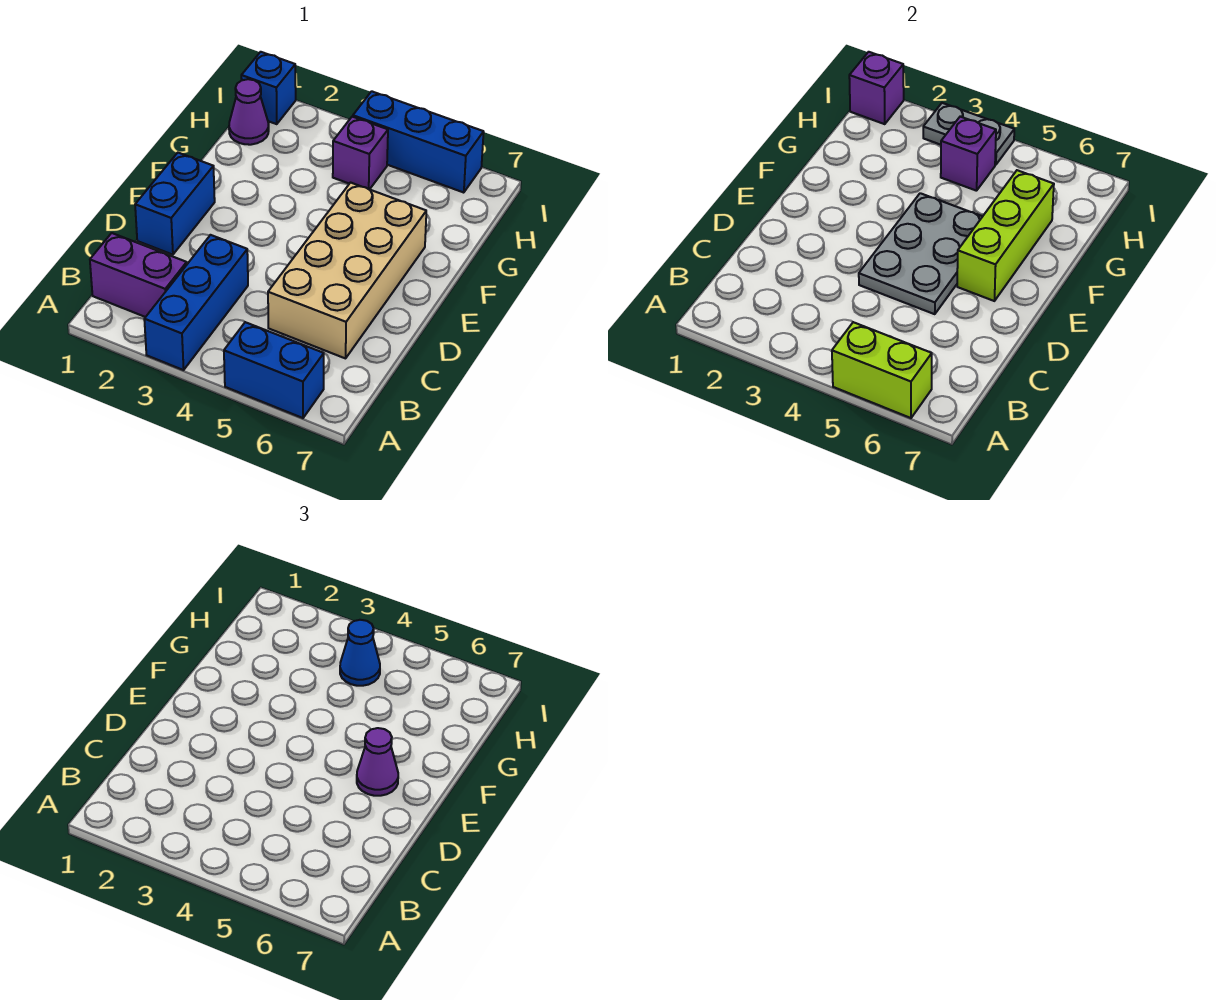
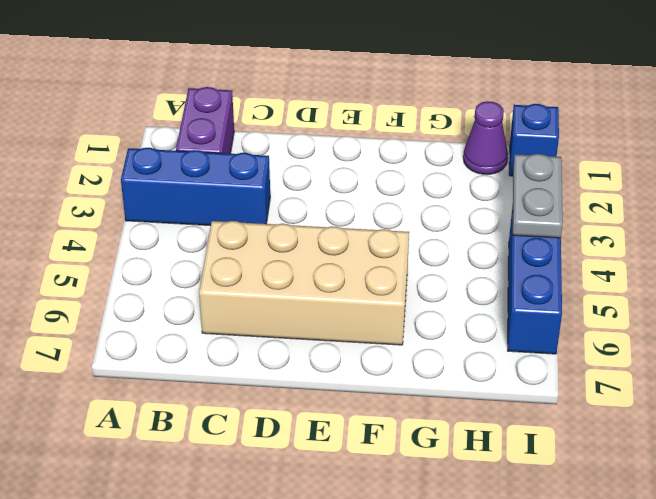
none -> blue 1x2 brick [224,322,324,418]
none -> blue 1x2 brick [135,153,215,255]
none -> purple 1x1 brick [333,117,388,189]

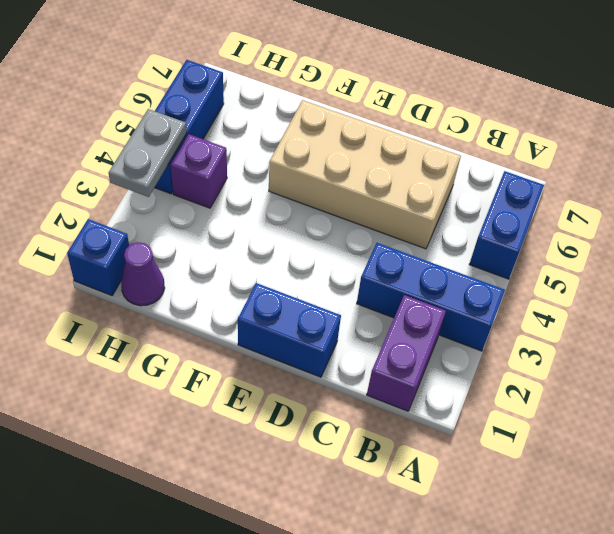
none -> lime 1x2 brick [832,322,932,418]
none -> grey 2x3 plate [859,193,983,314]
none -> lime 1x3 brick [957,170,1054,301]

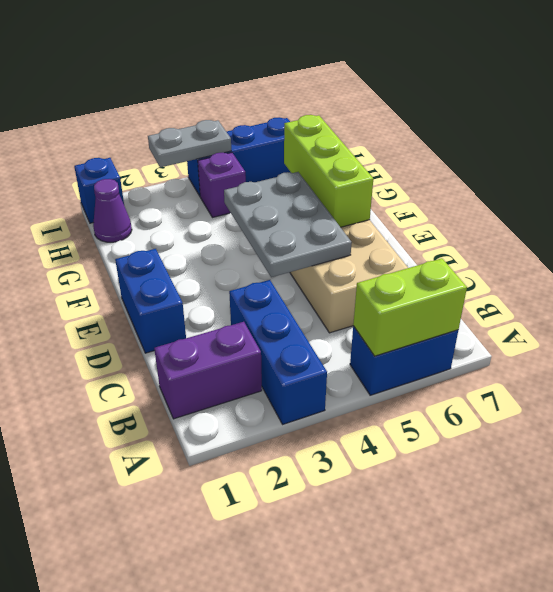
none -> purple 1x1 brick [941,117,996,191]
none -> purple 1x1 brick [849,52,904,124]
none -> purple 1x1 cone [357,728,398,796]

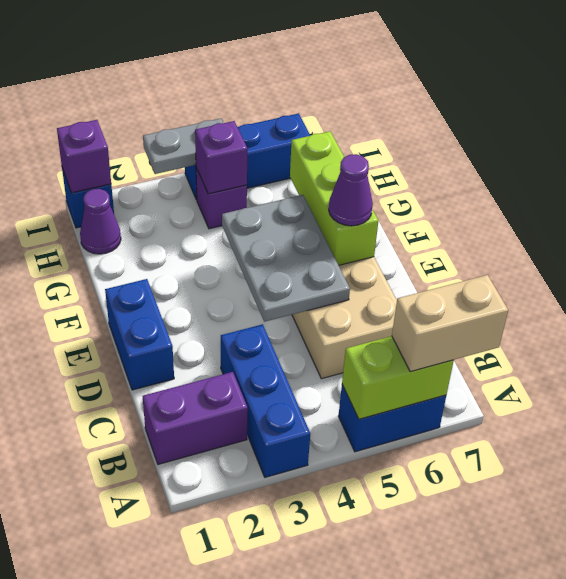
tan 1x2 brick [392,275,508,372] -> none
none -> blue 1x1 cone [340,620,380,686]

